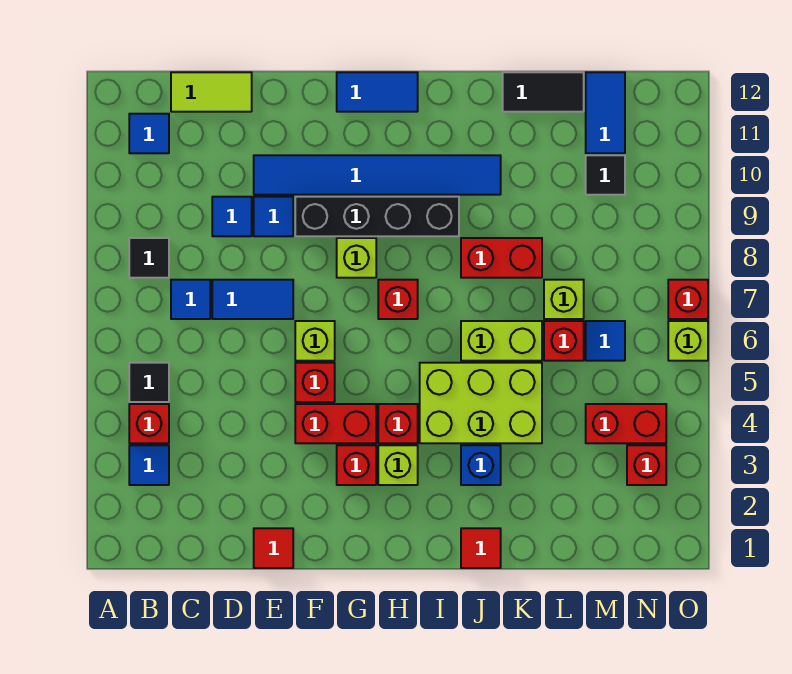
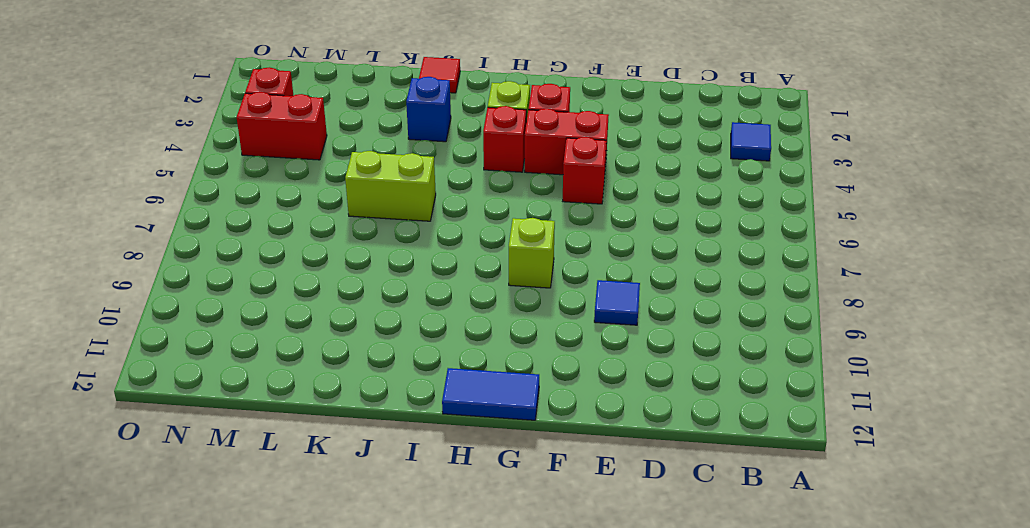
none -> red 1x1 brick [129,404,169,443]
none -> black 1x1 tile [129,363,169,402]
none -> black 1x1 tile [129,238,169,278]
none -> blue 1x1 tile [129,114,169,153]

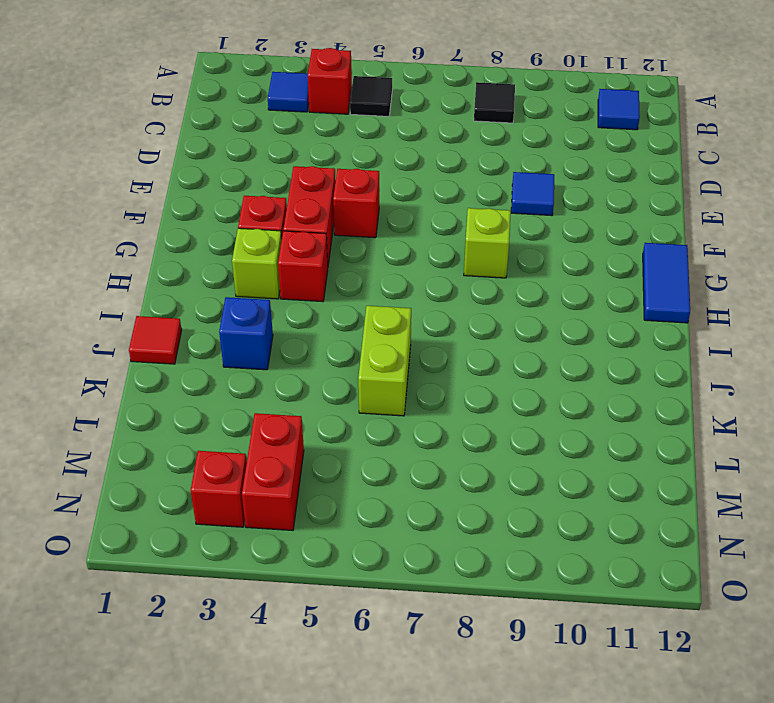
none -> blue 1x1 tile [171,280,210,319]
none -> lime 1x2 tile [171,72,252,112]
none -> blue 1x2 tile [212,280,293,319]
none -> blue 1x1 tile [212,197,252,236]

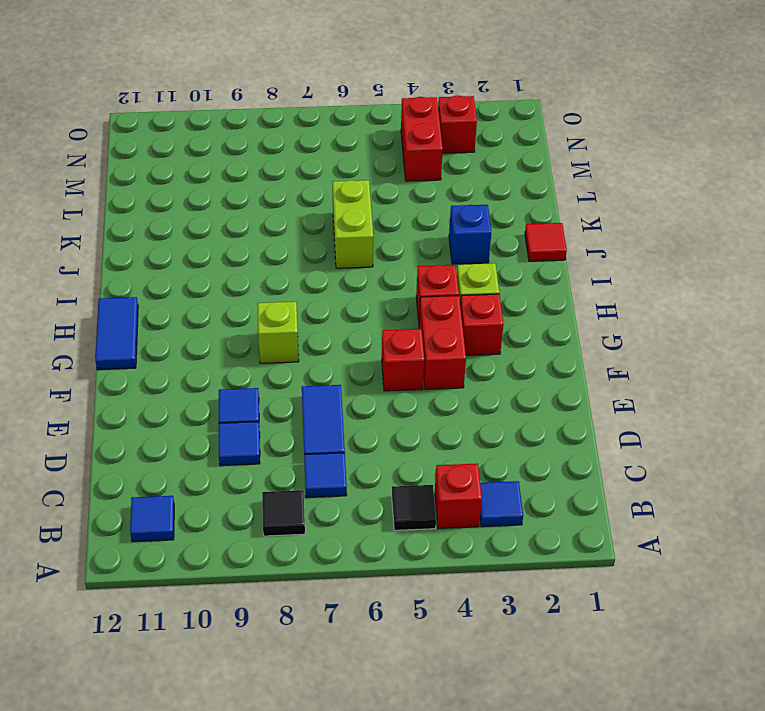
none -> lime 1x2 tile [171,72,252,112]
none -> red 1x1 tile [254,528,293,568]
none -> blue 1x6 tile [254,155,501,195]
none -> lime 1x1 brick [295,321,335,361]

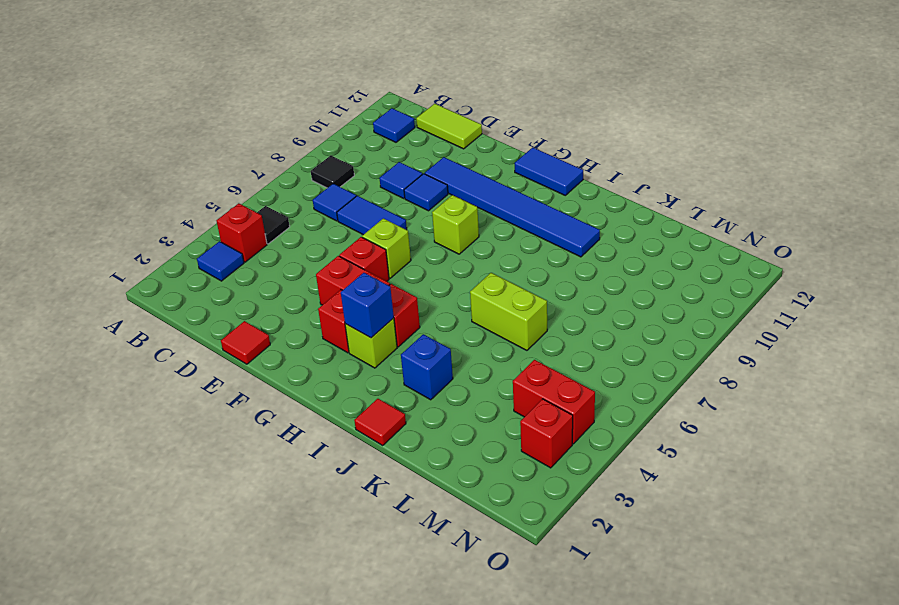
blue 1x1 brick [341,273,394,338] -> none
none -> black 1x4 brick [295,197,459,236]
none -> red 1x1 brick [378,280,418,319]
none -> lime 2x3 brick [420,363,542,443]
none -> red 1x2 brick [461,238,542,278]

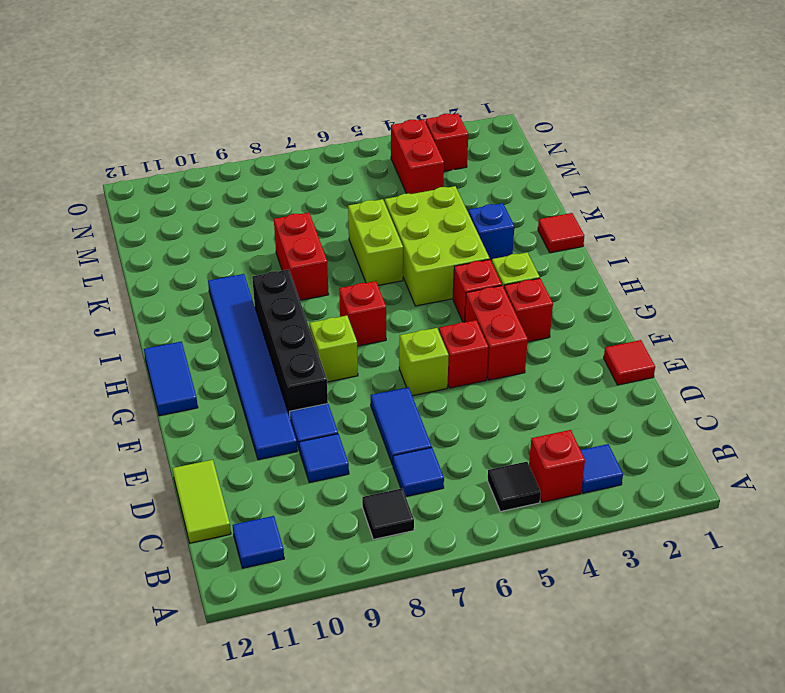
none -> black 1x2 tile [503,72,584,112]
none -> red 1x1 brick [544,321,584,361]
none -> lime 1x1 brick [544,280,584,319]
none -> blue 1x1 tile [586,321,625,361]

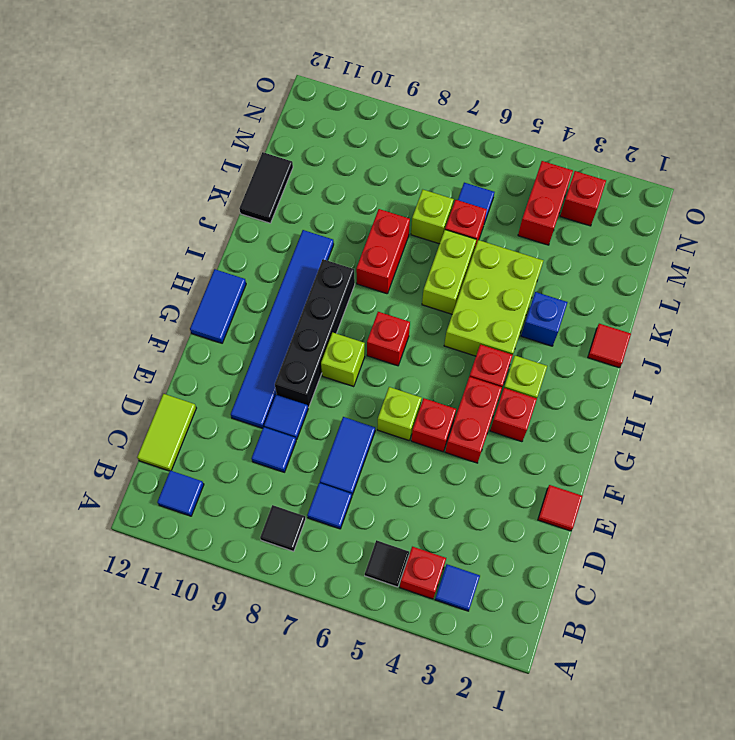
none -> black 1x1 tile [586,155,625,195]
none -> blue 1x2 tile [586,72,625,153]
none -> lime 1x1 brick [668,321,708,361]
none -> red 1x1 brick [668,280,708,319]

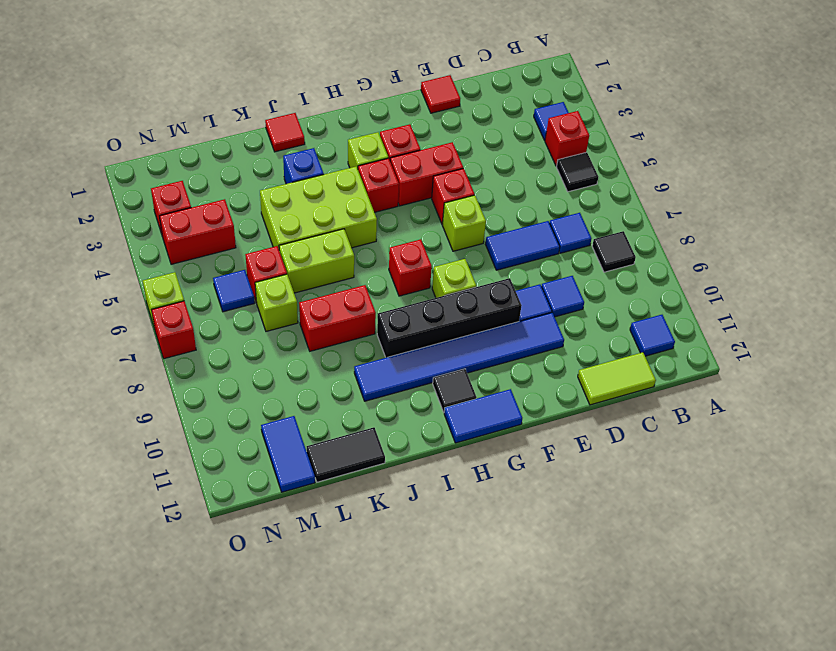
black 1x1 tile [433,369,477,412] -> black 1x1 tile moved to [586,155,625,195]

